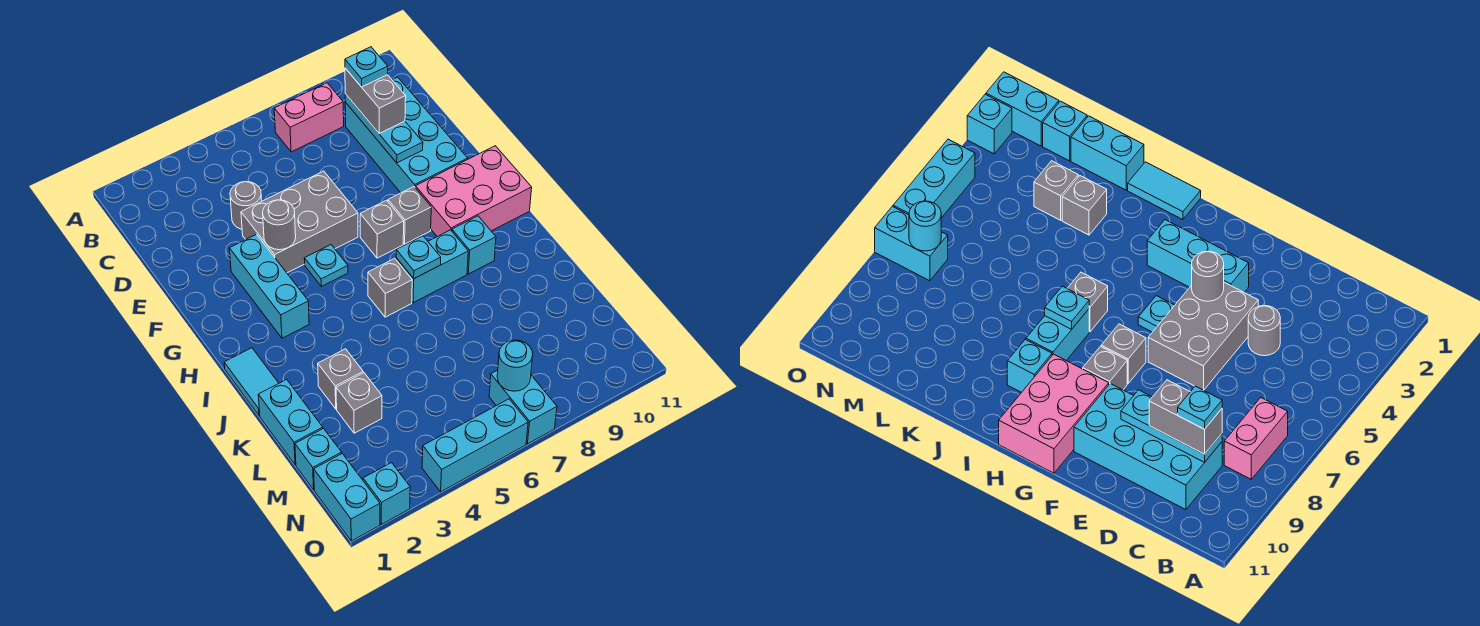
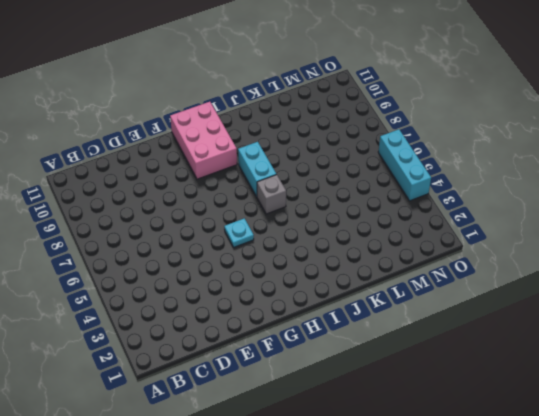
none -> pink 1x2 brick [274,83,344,152]
none -> cyan 2x4 brick [345,77,468,193]
none -> grey 1x1 round brick [230,182,262,229]

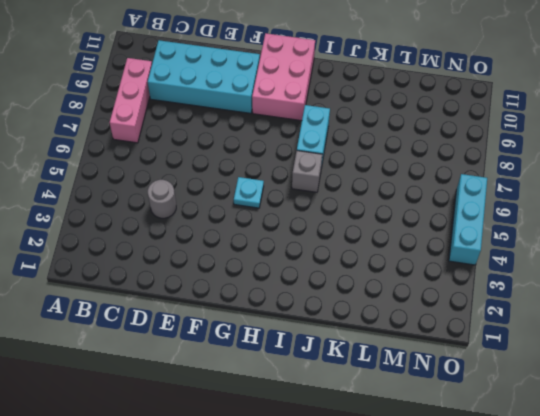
pink 1x3 brick [110,58,152,143] -> pink 1x2 brick [274,83,344,152]
none -> grey 2x3 brick [241,171,358,273]
none -> cyan 1x3 brick [229,234,309,338]
none -> grey 1x1 brick [360,200,404,258]

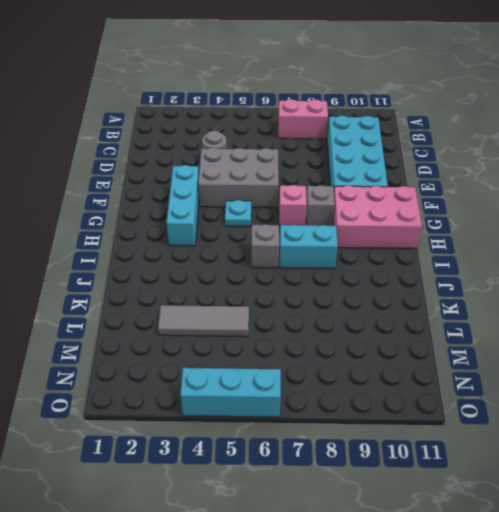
pink 1x1 brick [279,185,307,226] -> grey 1x1 brick [360,200,404,258]
grey 1x3 tile [158,305,249,337] -> grey 1x1 brick [336,373,382,433]
none -> cyan 1x2 tile [224,348,279,416]
none -> cyan 1x1 brick [452,216,496,274]
none -> cyan 1x2 brick [258,379,323,465]

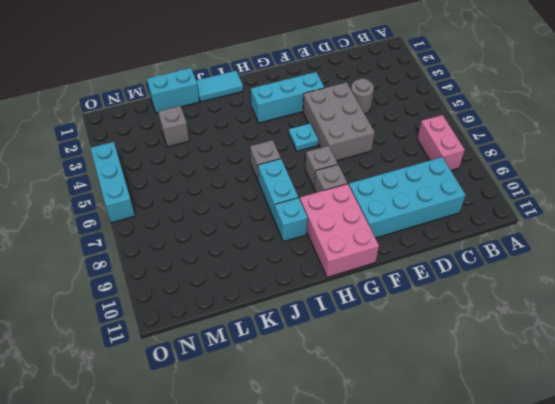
none -> grey 1x1 brick [318,349,363,409]
none -> cyan 1x1 brick [295,429,342,490]
none -> cyan 1x2 brick [314,453,380,541]

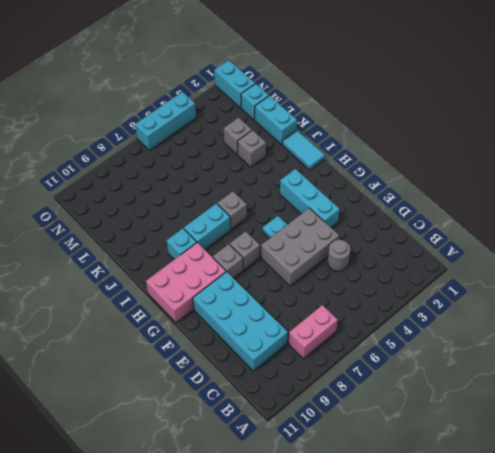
none -> cyan 1x2 brick [489,370,557,444]
none -> cyan 1x1 brick [363,463,410,524]
none -> cyan 1x3 plate [345,94,423,163]

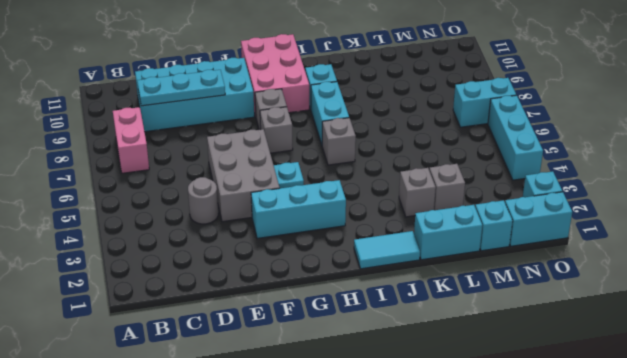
none -> grey 1x1 round brick [263,200,296,250]
none -> cyan 1x1 plate [396,236,441,279]
none -> cyan 1x1 round brick [497,340,533,391]

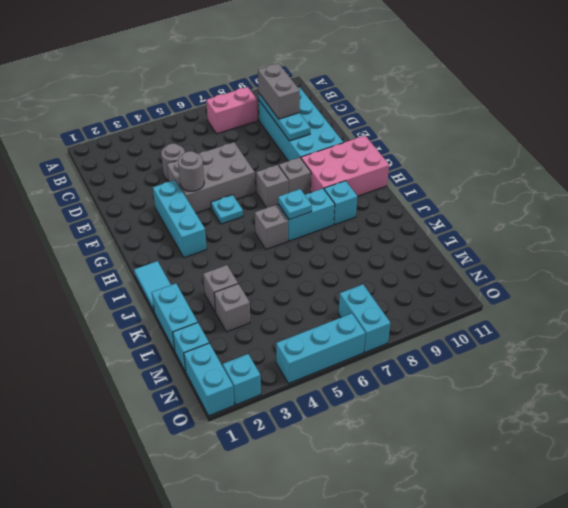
none -> cyan 1x1 round brick [497,340,533,391]
none -> cyan 1x1 plate [345,47,388,87]

